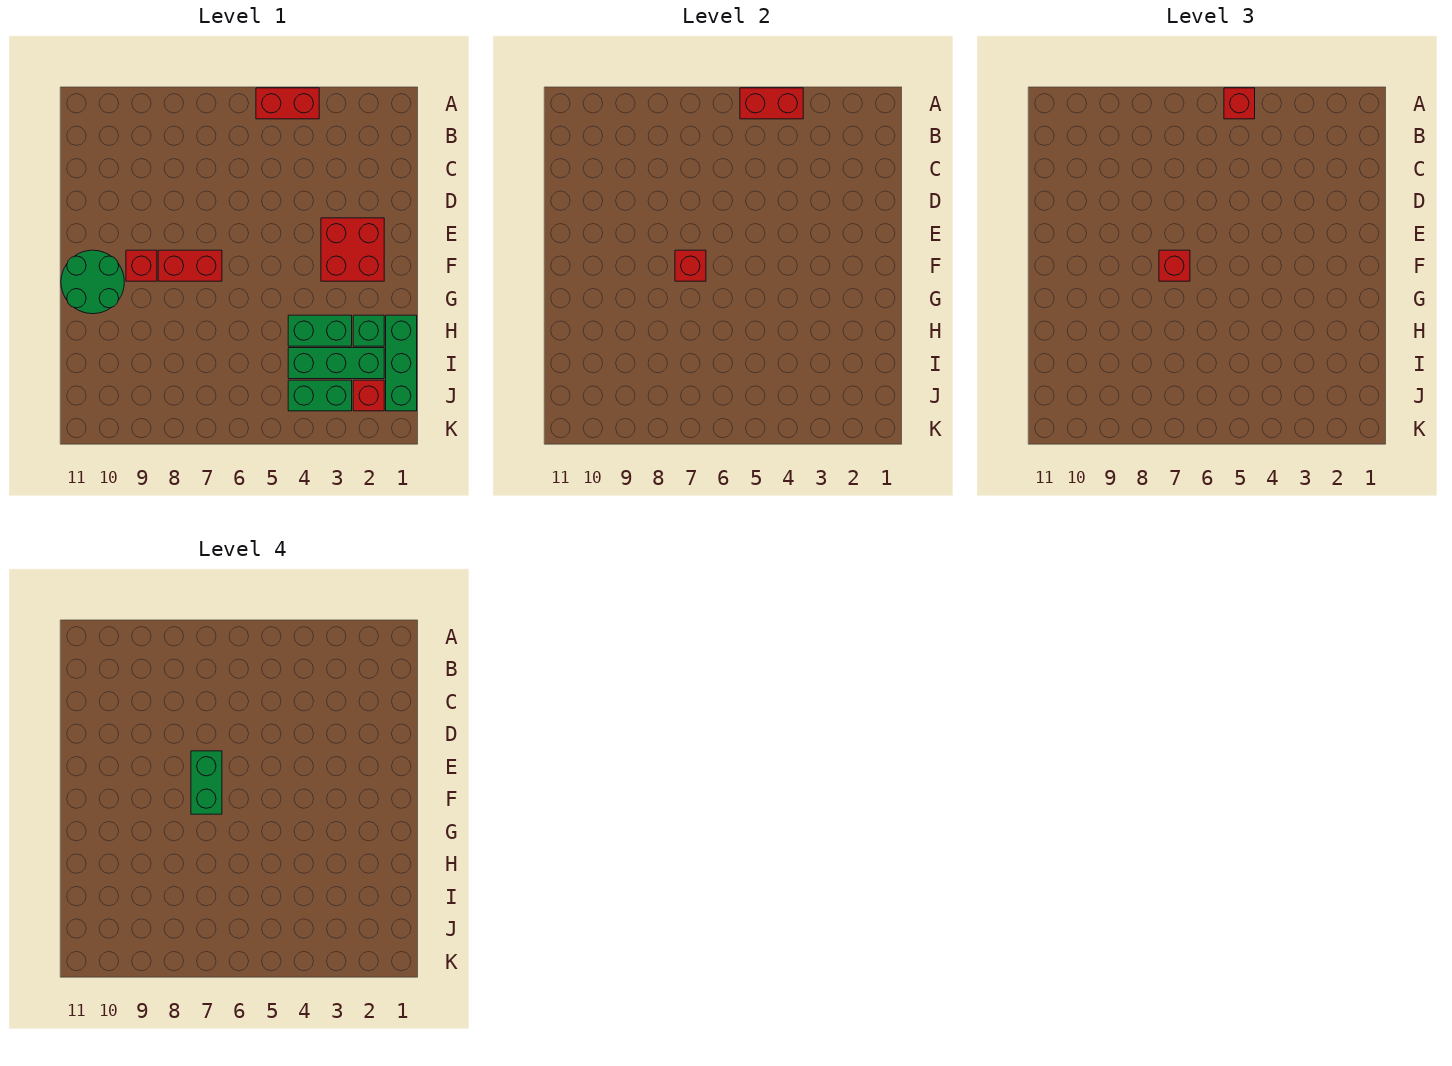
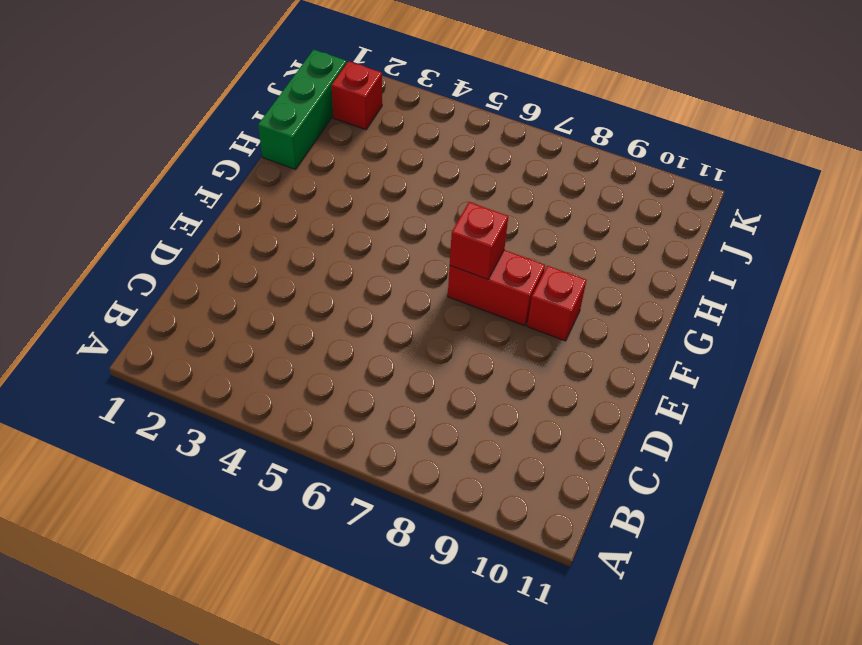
none -> red 1x2 brick [256,88,319,119]
none -> red 2x2 brick [321,218,384,281]
none -> green 2x2 round brick [61,250,124,314]

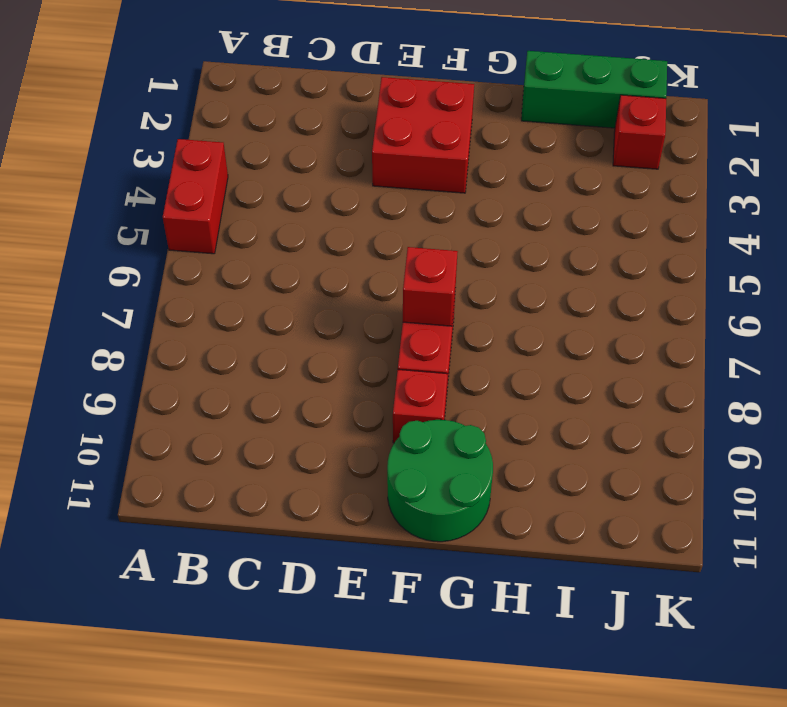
none -> green 1x1 brick [353,315,384,346]
none -> green 1x2 brick [288,315,352,346]
none -> green 1x3 brick [288,348,384,379]

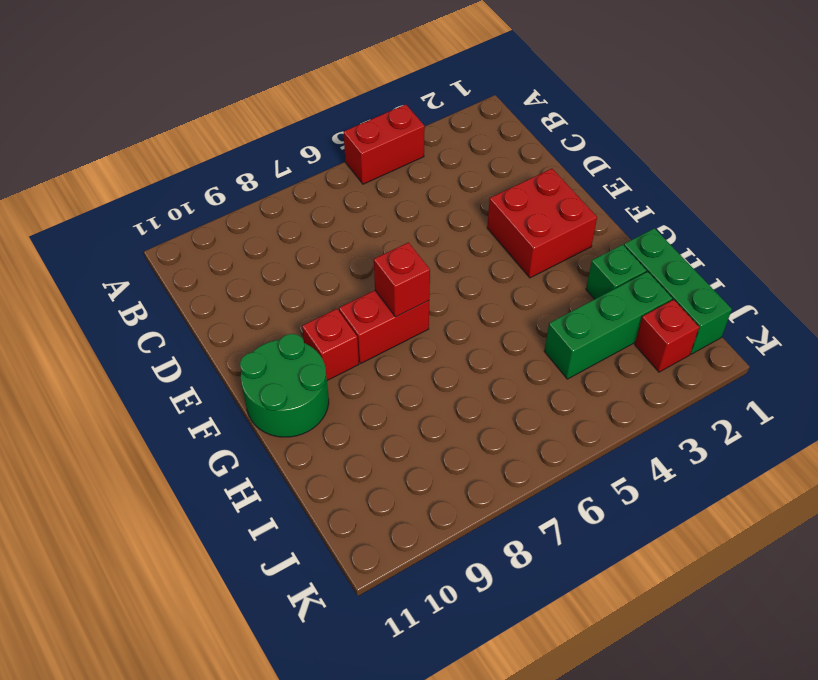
none -> green 1x2 brick [288,315,352,346]
none -> green 1x2 brick [288,380,352,411]
none -> red 1x2 brick [740,88,803,119]

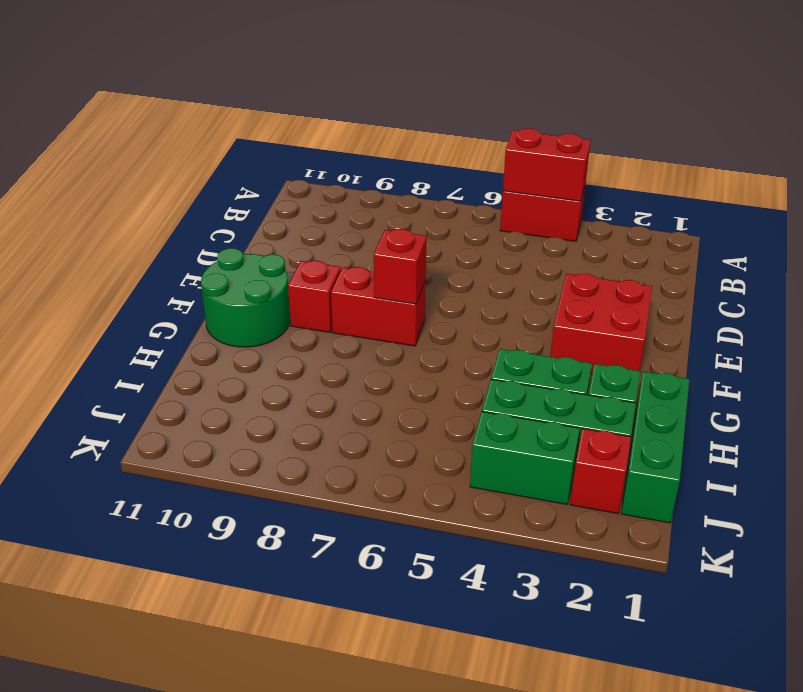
none -> red 1x1 brick [1224,88,1255,119]
none -> red 1x1 brick [1159,250,1190,281]
none -> green 1x2 brick [191,751,222,814]

